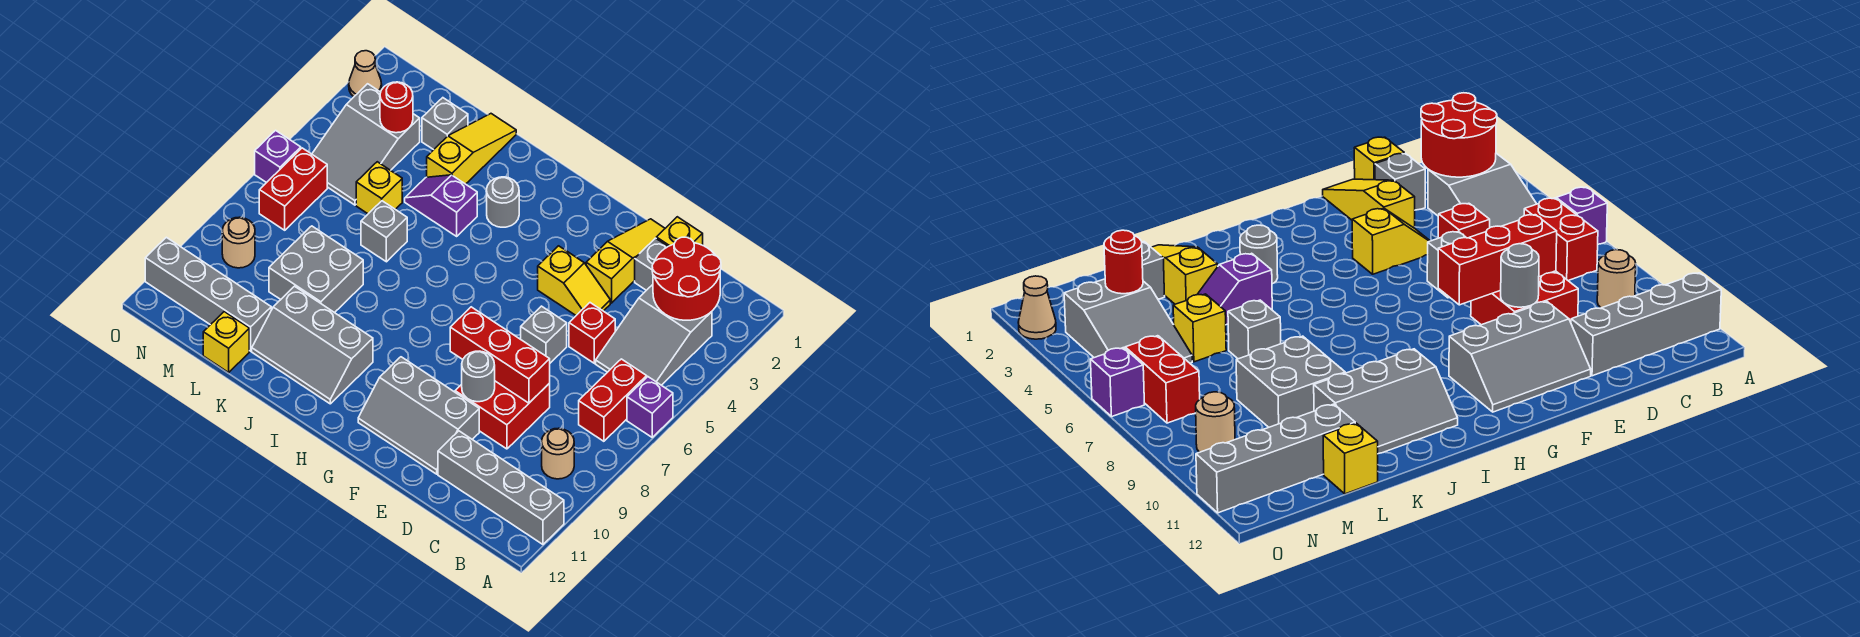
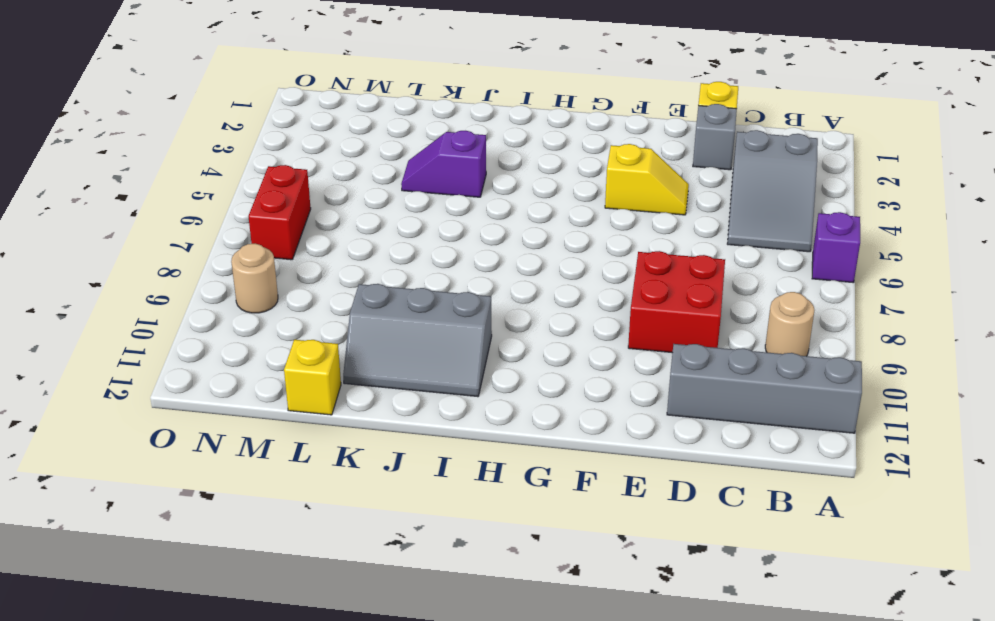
none -> red 1x2 brick [579,359,647,441]
none -> red 1x1 brick [569,303,615,363]
none -> yellow 1x3 slope [586,219,665,303]
none -> grey 1x1 brick [521,306,567,363]

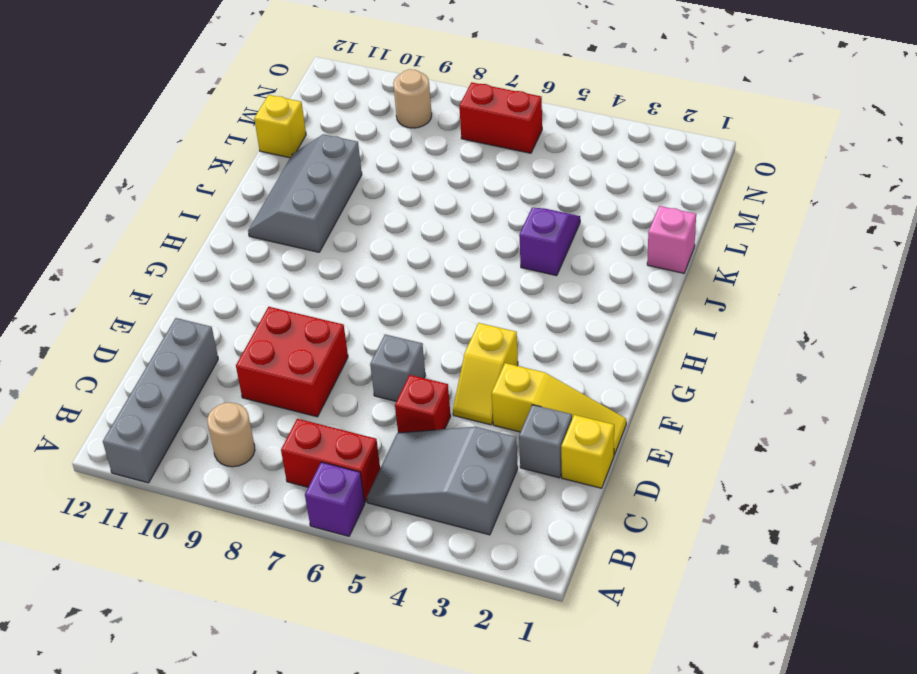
pink 1x1 brick [647,206,696,273] -> yellow 1x3 slope [427,114,516,184]
none -> grey 2x3 slope [358,357,479,474]
none -> grey 1x1 round brick [487,177,519,227]
none -> grey 1x1 brick [361,201,407,262]
none -> grey 2x2 brick [269,226,363,313]

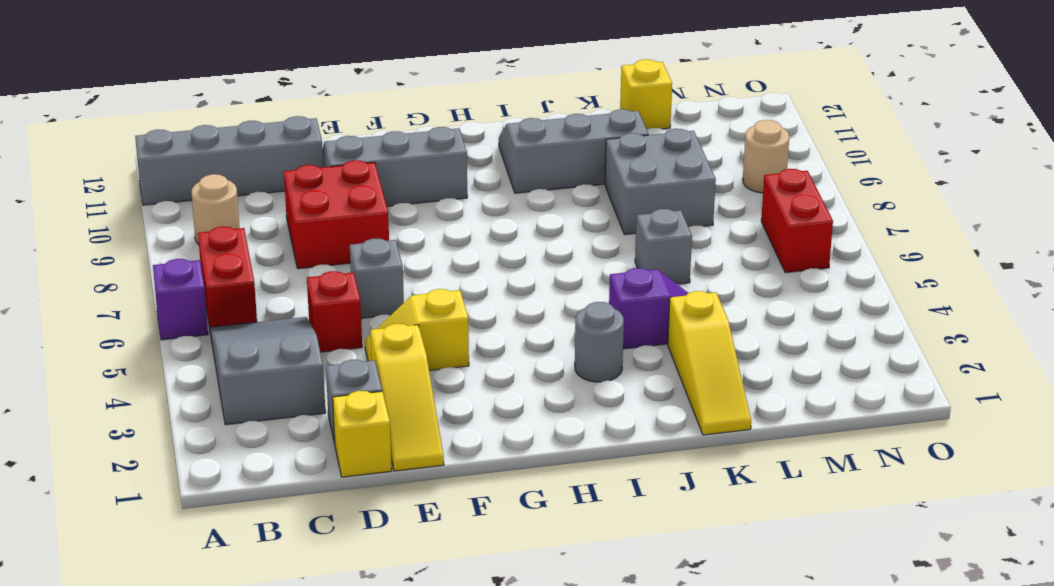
none -> grey 1x1 brick [422,98,468,150]
none -> yellow 1x1 brick [356,162,402,214]
none -> grey 1x4 brick [145,237,271,351]
none -> grey 2x3 slope [312,84,420,205]

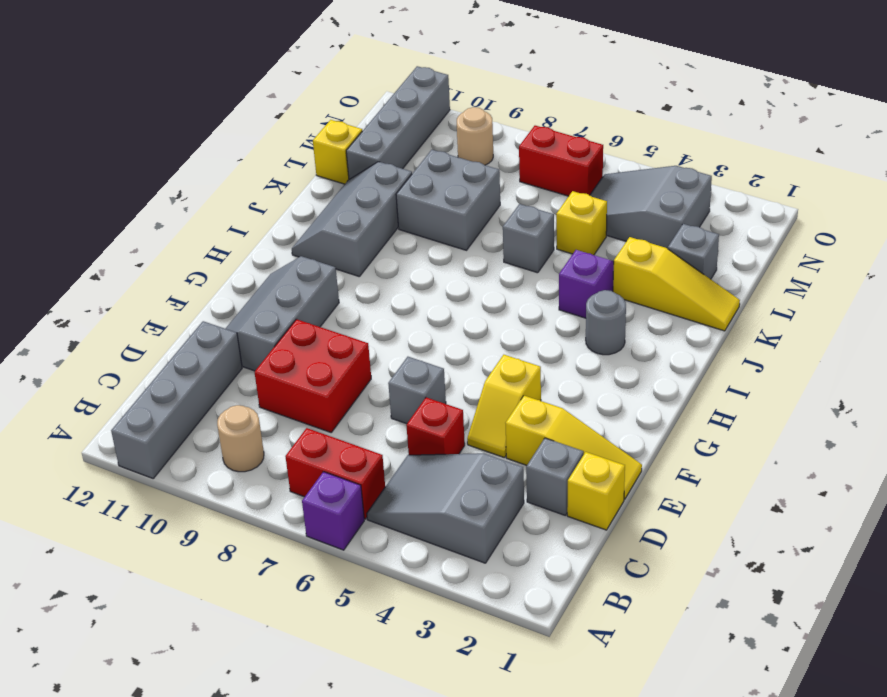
none -> tan 1x1 cone [349,51,382,96]
none -> purple 1x1 brick [255,130,301,183]
none -> red 2x2 round brick [652,237,721,320]
none -> red 1x3 brick [450,307,550,403]

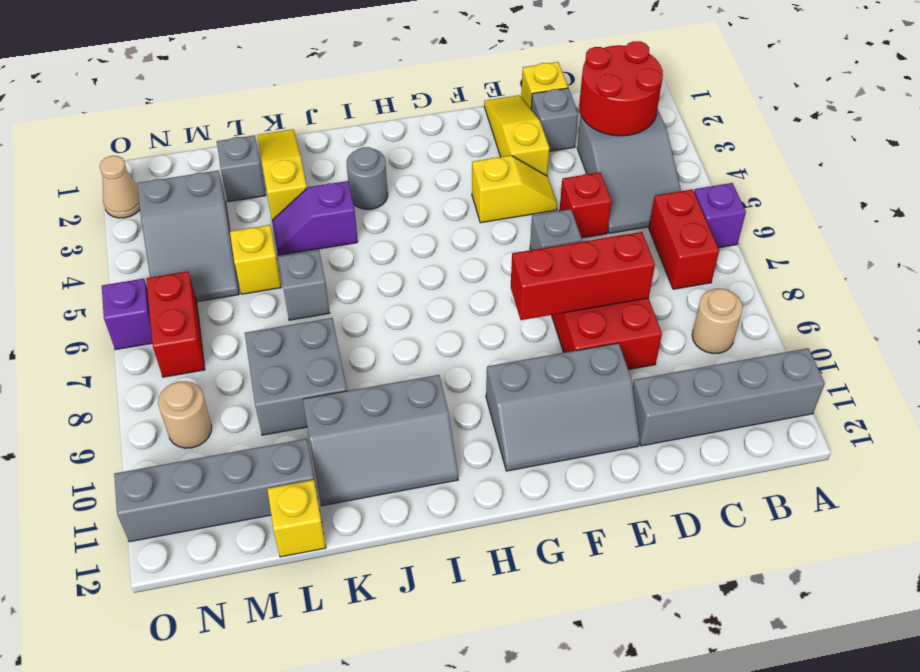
none -> grey 1x1 round brick [462,351,495,402]
none -> red 1x1 round brick [380,82,413,133]

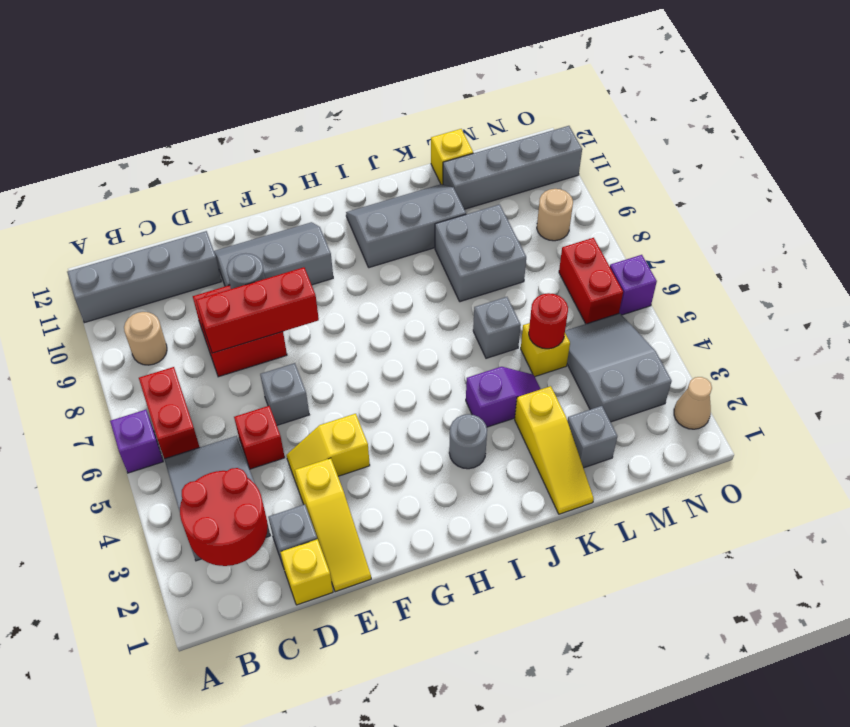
red 1x1 round brick [529,293,568,349] -> red 1x1 round brick moved to [380,82,413,133]

